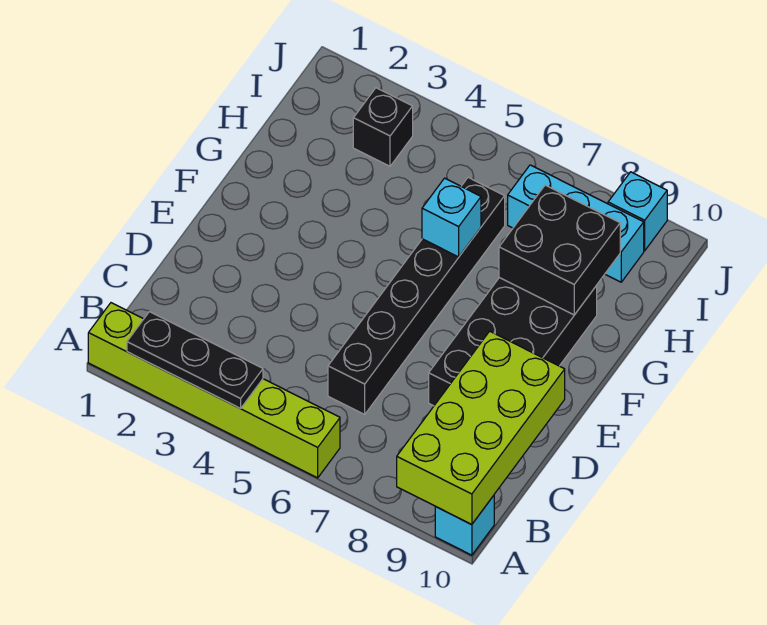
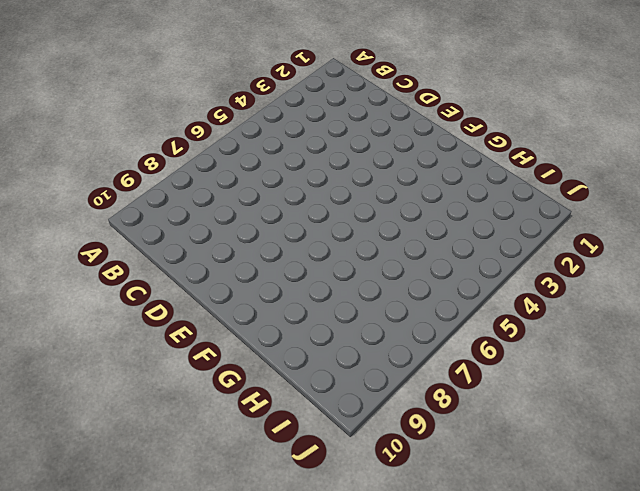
none -> lime 1x6 brick [88,303,340,478]
none -> cyan 1x1 brick [435,496,494,555]

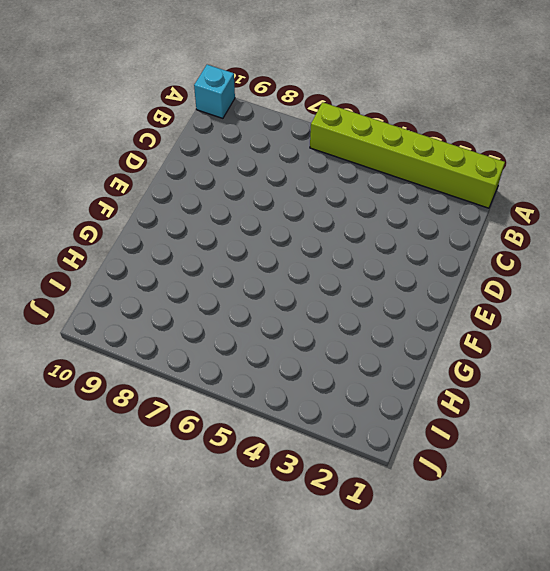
none -> black 1x6 brick [328,177,505,414]
none -> black 2x4 brick [429,278,597,406]

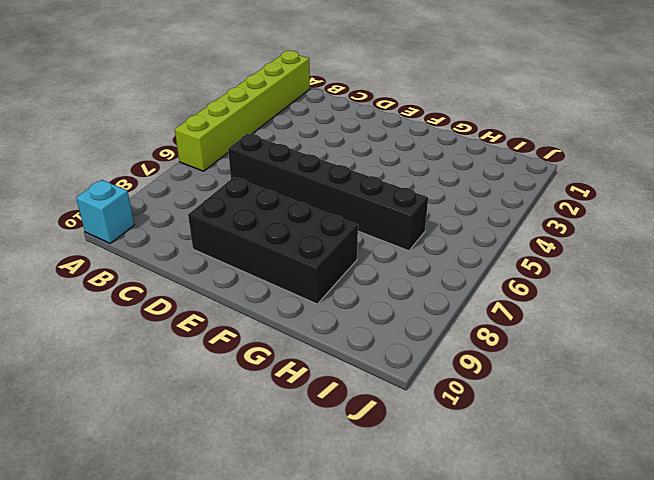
none -> black 1x1 brick [353,88,413,166]
none -> cyan 1x3 brick [508,165,644,282]

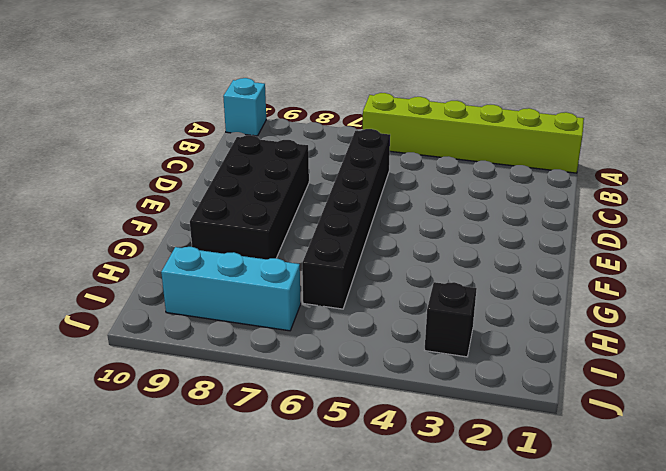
none -> cyan 1x1 brick [608,172,667,251]
none -> black 1x3 plate [127,312,263,409]

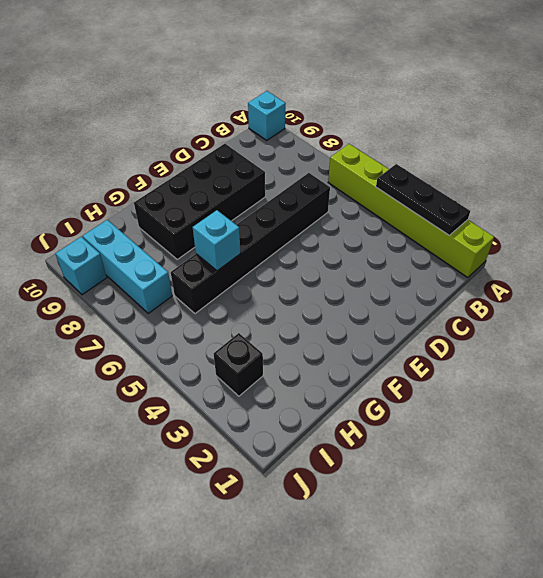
none -> lime 2x4 brick [397,331,565,525]
none -> black 2x2 brick [499,185,620,315]

